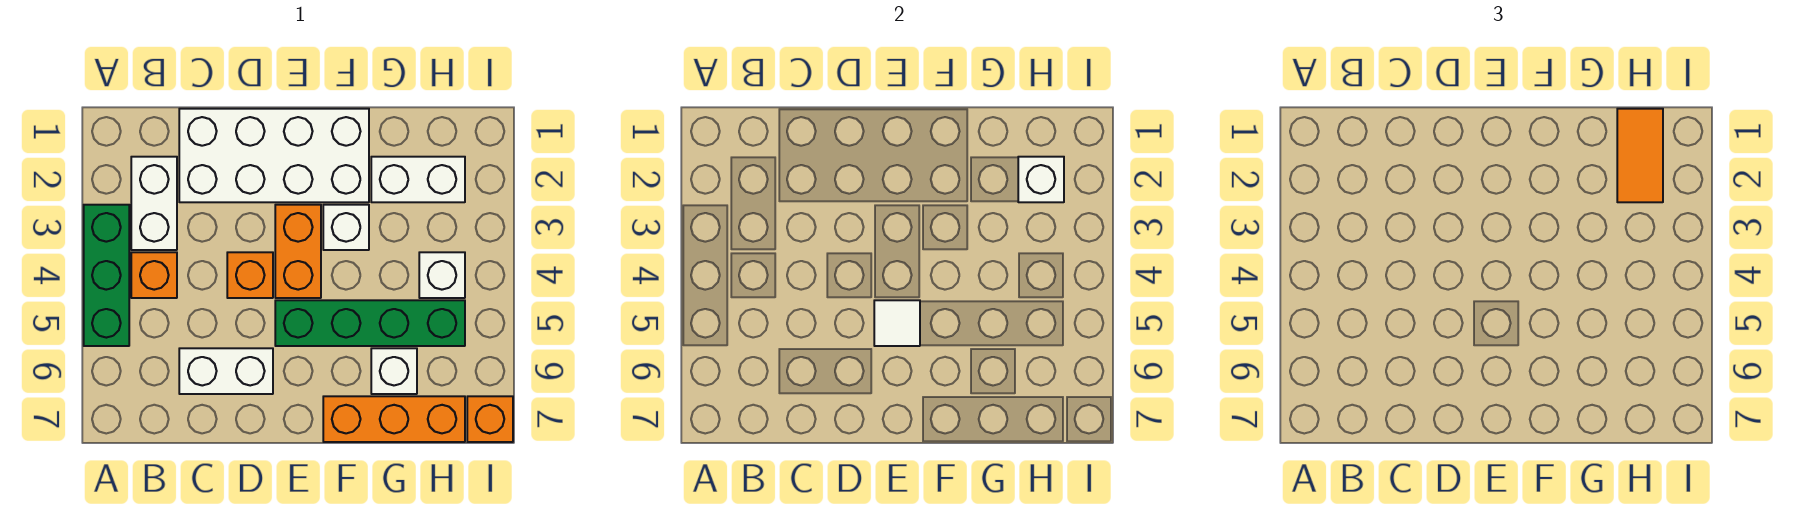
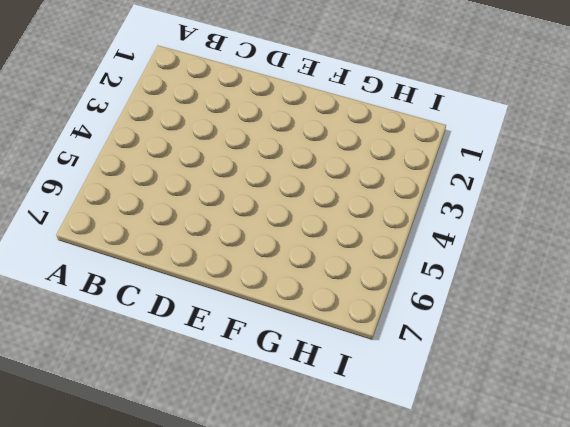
none -> green 1x3 brick [84,205,129,346]
none -> white 1x2 brick [131,157,177,250]
none -> orange 1x1 brick [131,252,177,298]

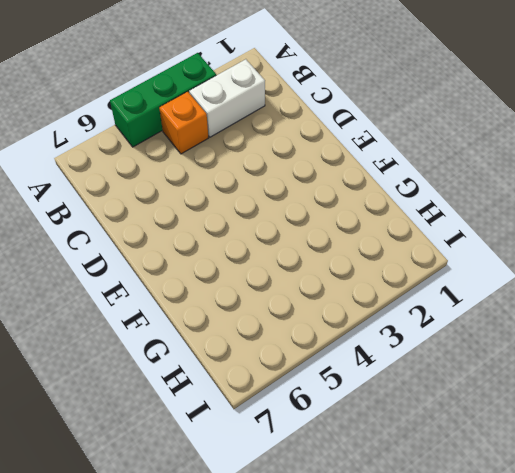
none -> white 2x4 brick [179,109,369,202]
none -> white 1x2 brick [179,348,273,394]
none -> orange 1x1 brick [227,252,273,298]

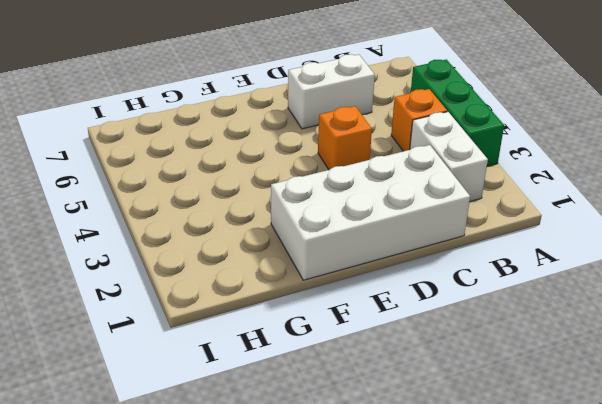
none -> orange 1x2 brick [275,205,321,298]
none -> green 1x4 brick [275,300,465,346]
none -> white 1x1 brick [323,205,369,250]

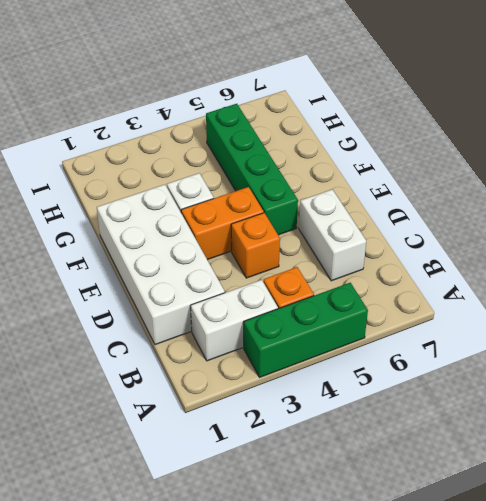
none -> orange 1x3 brick [323,396,465,442]
none -> white 1x2 brick [371,157,465,202]
none -> white 1x1 brick [371,348,417,394]

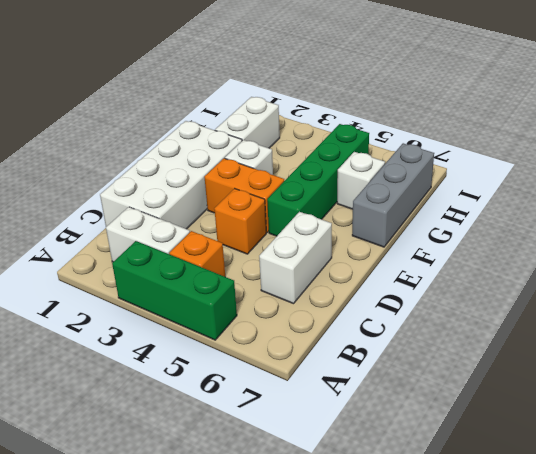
grey 1x3 brick [352,143,434,247] -> orange 1x3 brick [323,396,465,442]
none -> white 1x1 brick [419,252,465,298]
none -> orange 1x1 brick [467,396,513,442]
none -> white 1x1 tile [874,300,920,346]

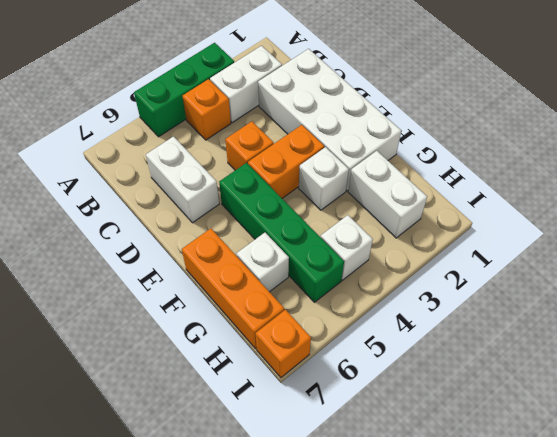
none -> white 1x1 tile [874,300,920,346]
none -> white 1x1 brick [1018,157,1064,202]
none -> orange 1x2 tile [1617,109,1663,202]

